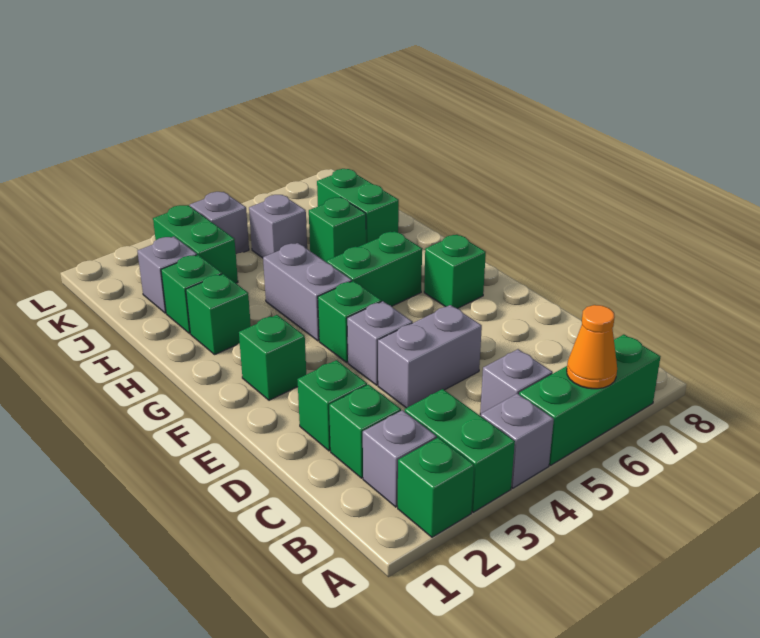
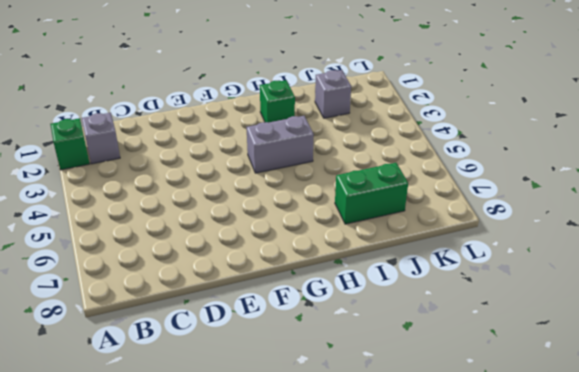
none -> green 1x2 brick [405,389,515,512]
none -> grey 1x1 brick [481,393,554,488]
none -> green 1x3 brick [519,335,660,465]

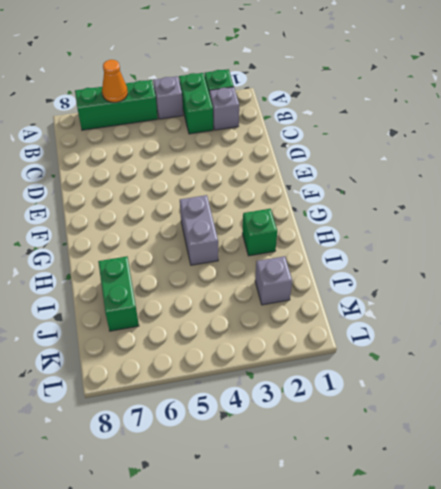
none -> grey 1x1 brick [480,349,553,415]
none -> green 1x1 brick [329,385,401,478]
none -> green 1x1 brick [297,360,367,451]

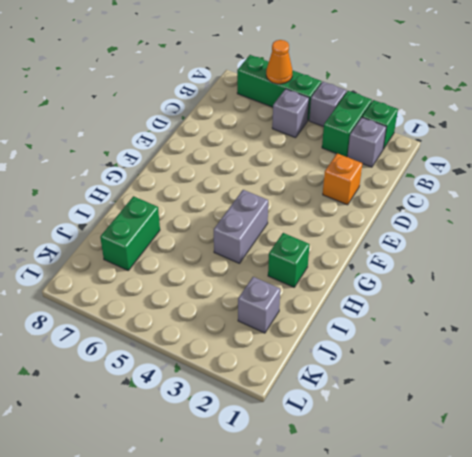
orange 1x1 brick [323,153,362,205] -> green 1x1 brick [297,360,367,451]
none -> green 1x1 brick [329,385,401,478]
none -> grey 1x2 brick [378,305,482,408]
none -> grey 1x1 brick [347,301,413,385]

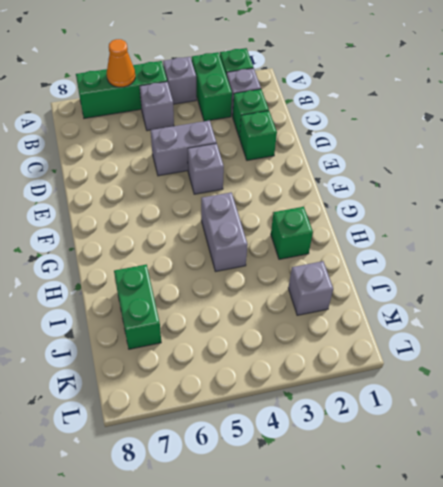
none -> green 1x1 brick [239,315,306,400]
none -> green 1x1 brick [318,281,381,362]
none -> green 1x1 brick [424,235,486,309]

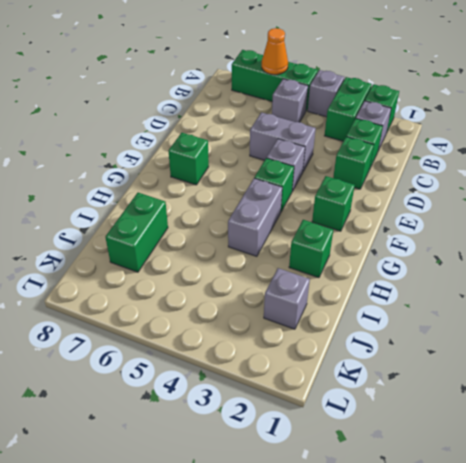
none -> green 1x2 brick [327,231,422,306]
none -> green 1x1 brick [161,255,222,333]
none -> green 1x1 brick [309,198,366,262]

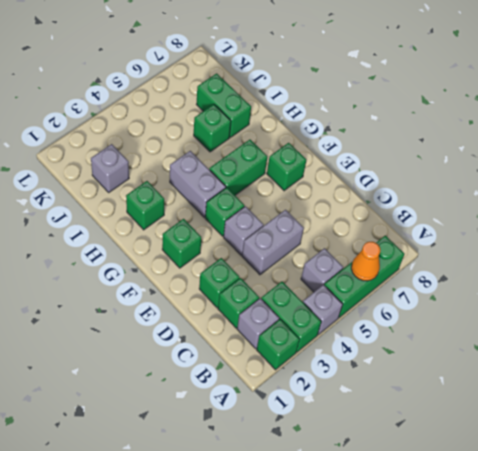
none -> green 1x1 brick [161,255,222,333]
none -> green 1x2 brick [153,205,238,283]
none -> grey 1x1 brick [249,195,307,258]

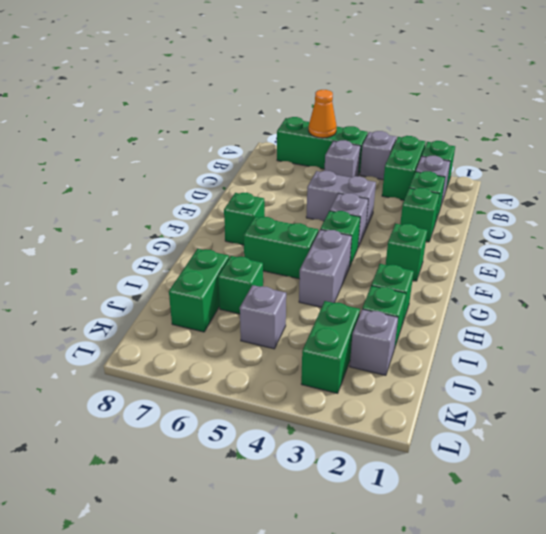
none -> grey 1x1 brick [190,192,249,254]

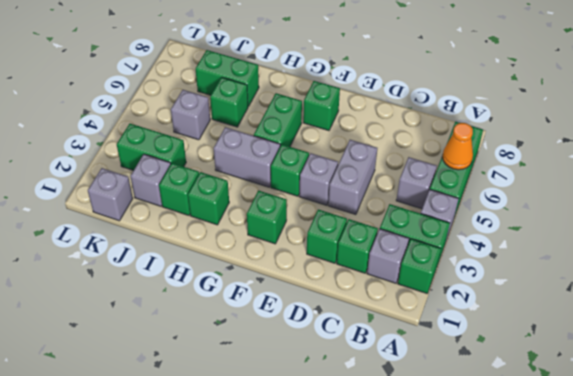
grey 1x1 brick [88,168,133,221] -> grey 1x1 brick moved to [190,192,249,254]

